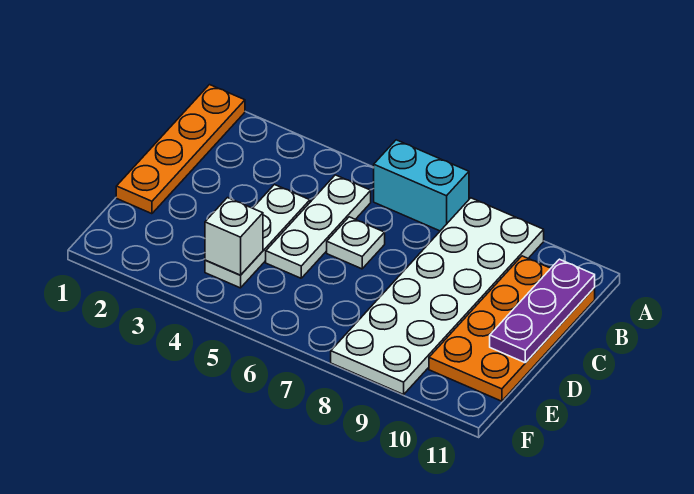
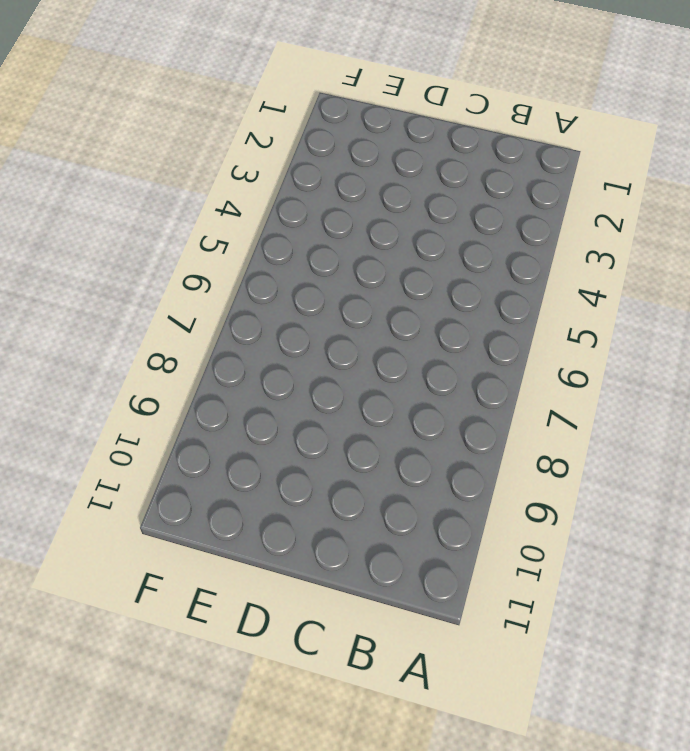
none -> orange 1x4 plate [116,85,245,214]
none -> cyan 1x2 brick [374,140,469,231]

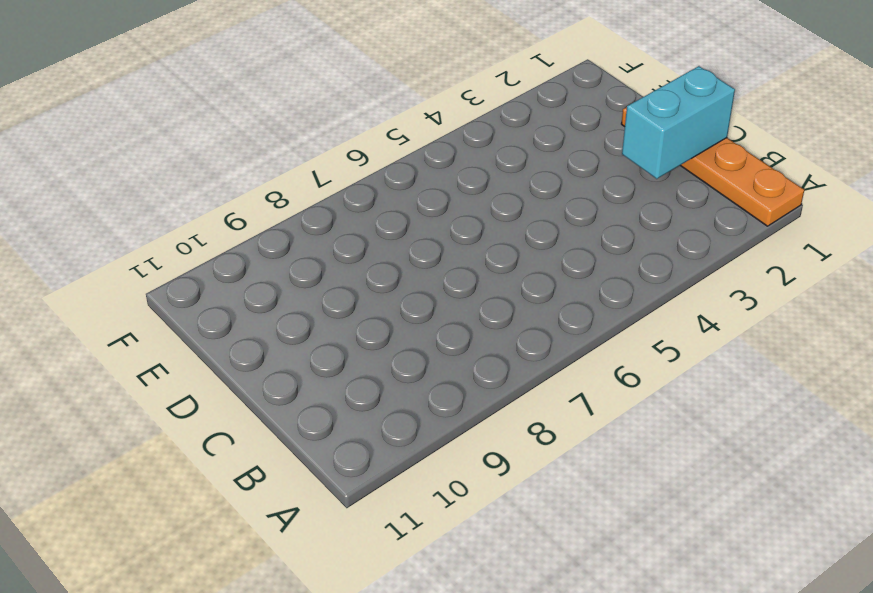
cyan 1x2 brick [622,66,735,179] -> cyan 1x2 brick moved to [374,140,469,231]
none -> white 2x6 plate [331,198,544,395]
none -> white 1x3 plate [266,175,371,278]

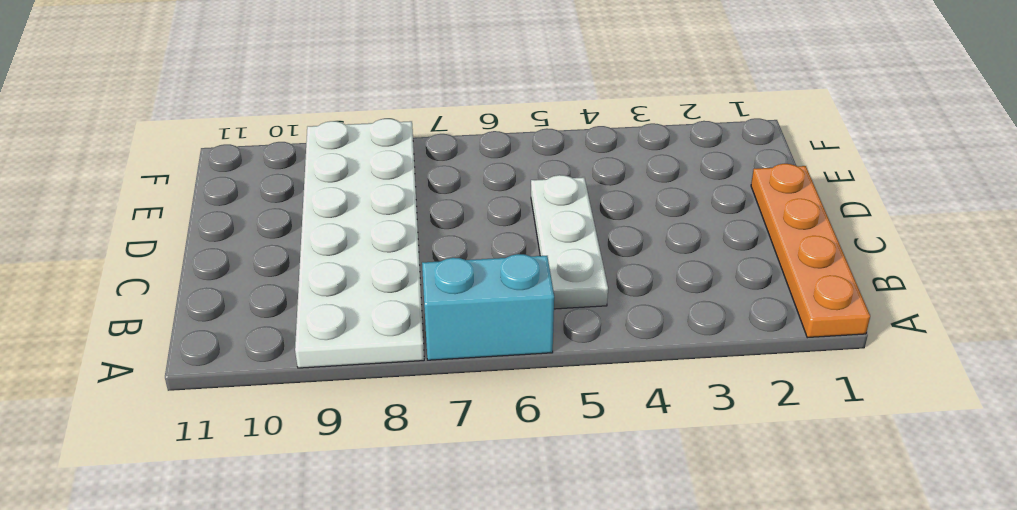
none -> orange 2x4 plate [429,256,595,401]
none -> white 1x3 plate [205,185,310,288]

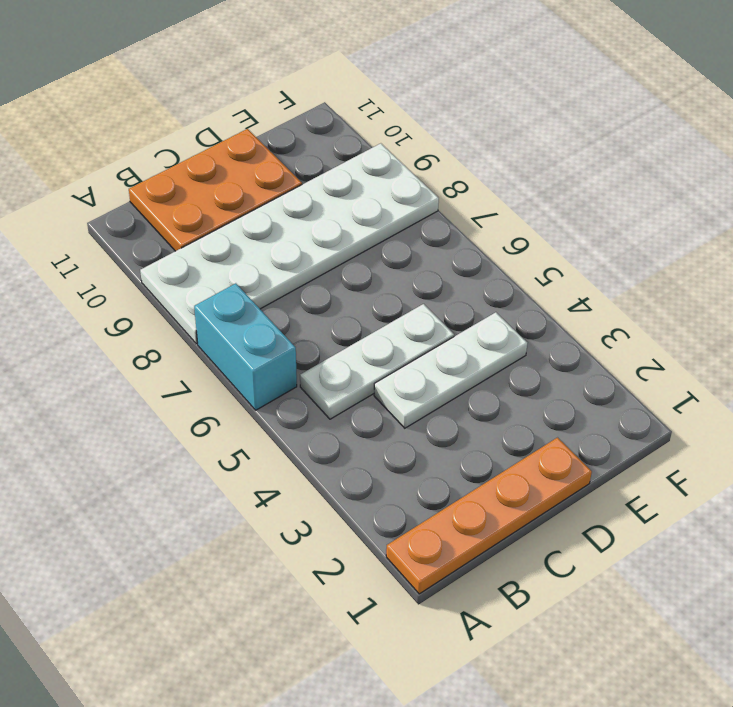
orange 2x3 plate [129,129,302,251] -> orange 2x4 plate [429,256,595,401]
none -> white 1x1 plate [327,217,385,269]
none -> purple 1x3 plate [490,259,595,363]

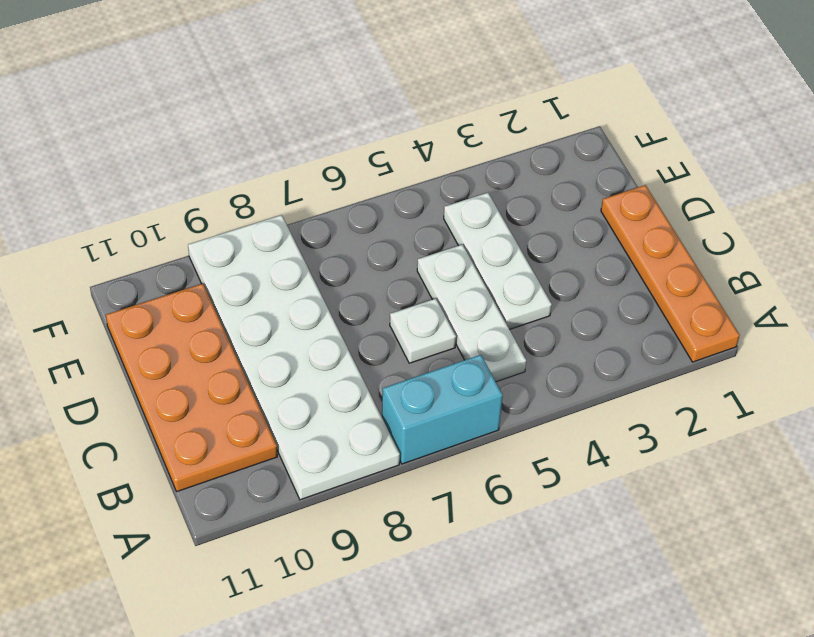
none -> purple 1x3 plate [490,259,595,363]
none -> white 1x1 brick [205,198,263,275]

